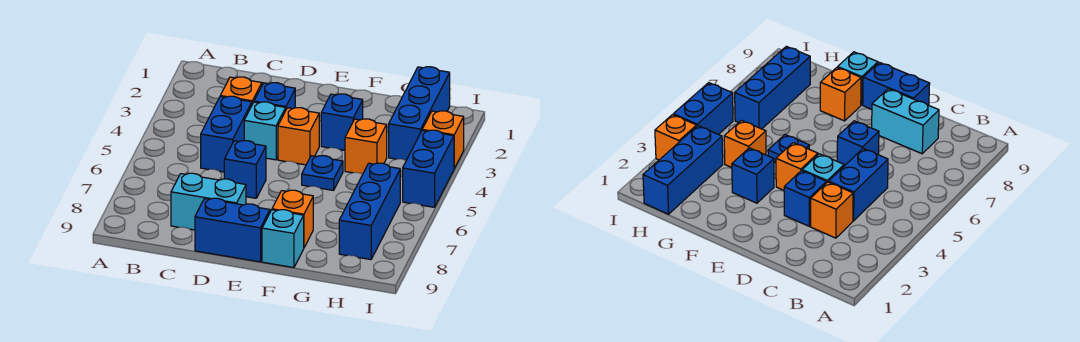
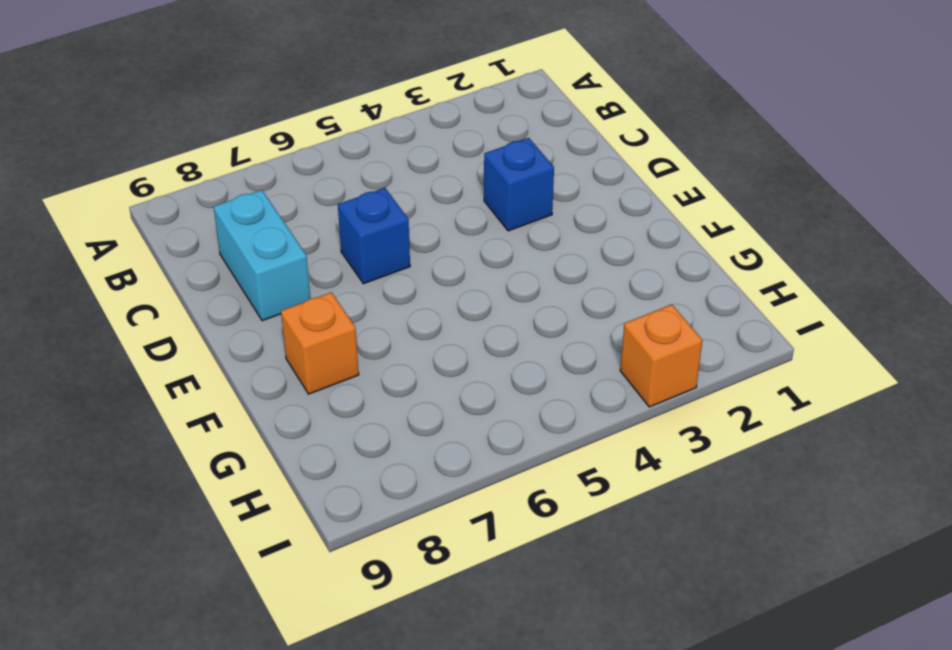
none -> orange 1x1 brick [220,77,262,104]
none -> blue 1x2 brick [201,96,252,172]
none -> cyan 1x1 brick [244,102,286,160]

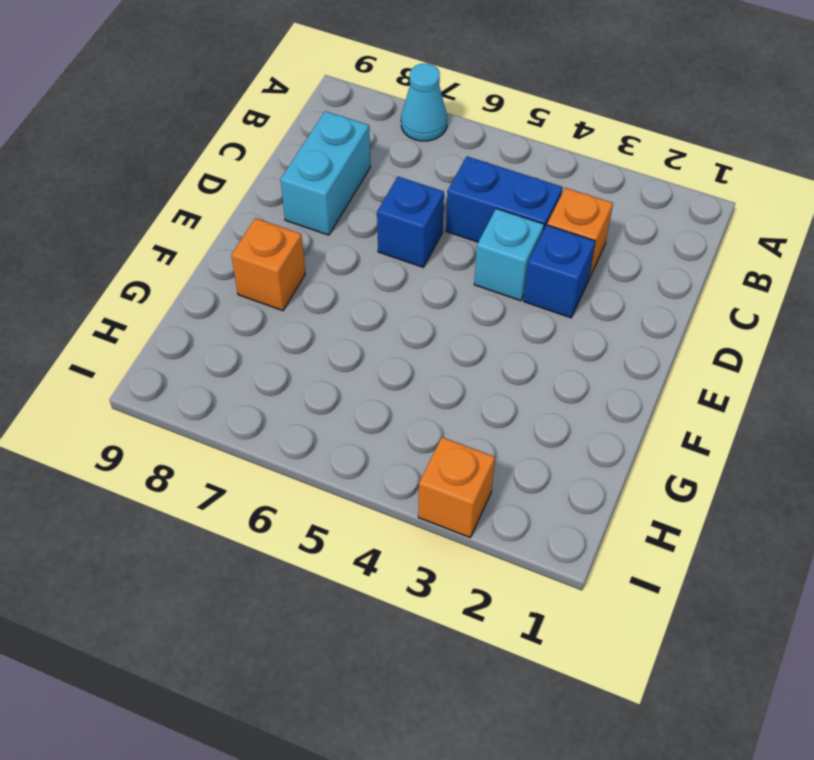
cyan 1x1 cone [401,63,447,141] -> none
none -> blue 1x2 brick [195,198,270,262]
none -> orange 1x1 brick [278,108,319,165]
none -> blue 1x1 brick [321,94,363,150]

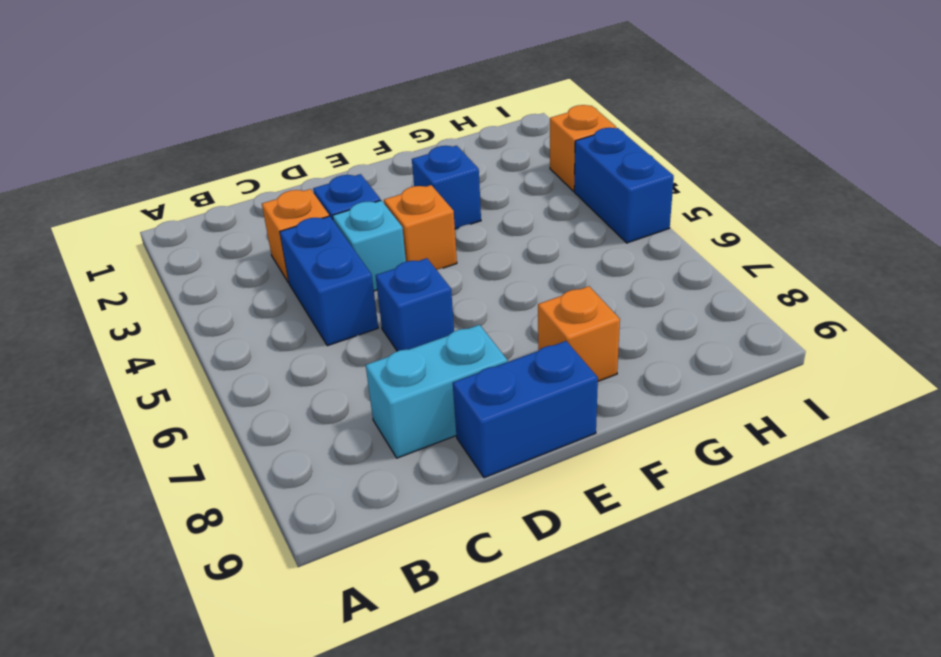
none -> blue 1x1 plate [302,156,343,190]
none -> cyan 1x1 brick [262,210,304,268]
none -> orange 1x1 brick [345,119,387,174]

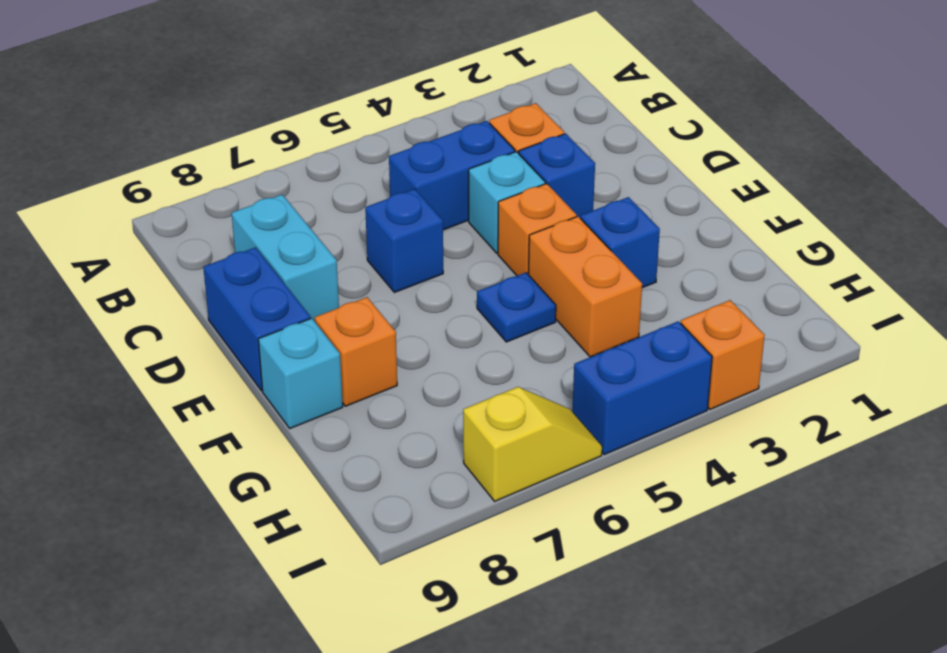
orange 1x2 brick [529,217,642,357] -> orange 1x1 brick [345,119,387,174]
yellow 1x2 slope [463,387,602,501] -> none
none -> blue 1x3 brick [389,67,450,160]
none -> blue 1x3 brick [339,163,400,260]

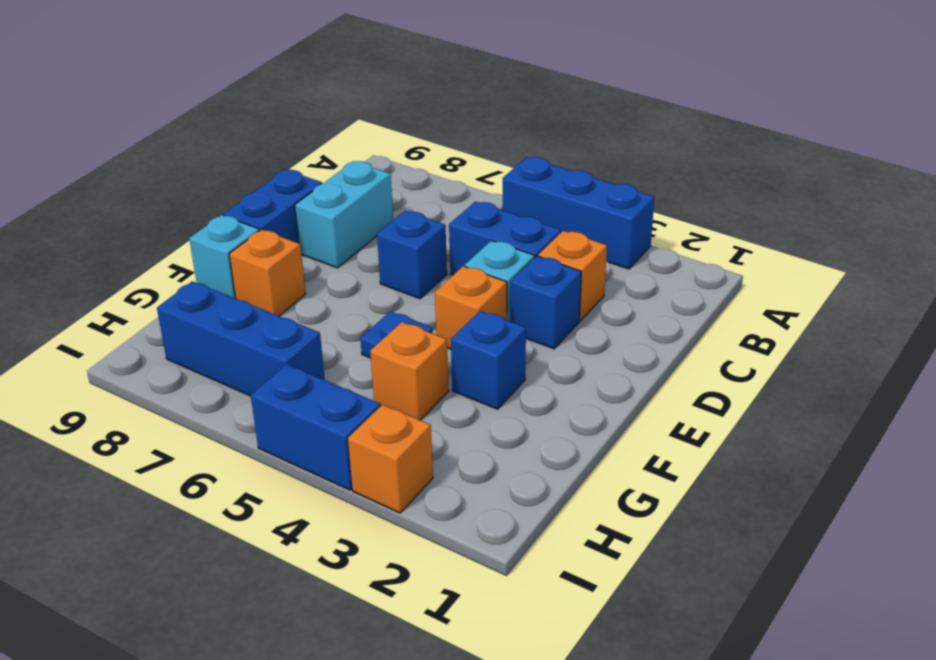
blue 1x3 brick [503,157,654,269] -> blue 1x3 brick moved to [389,67,450,160]

